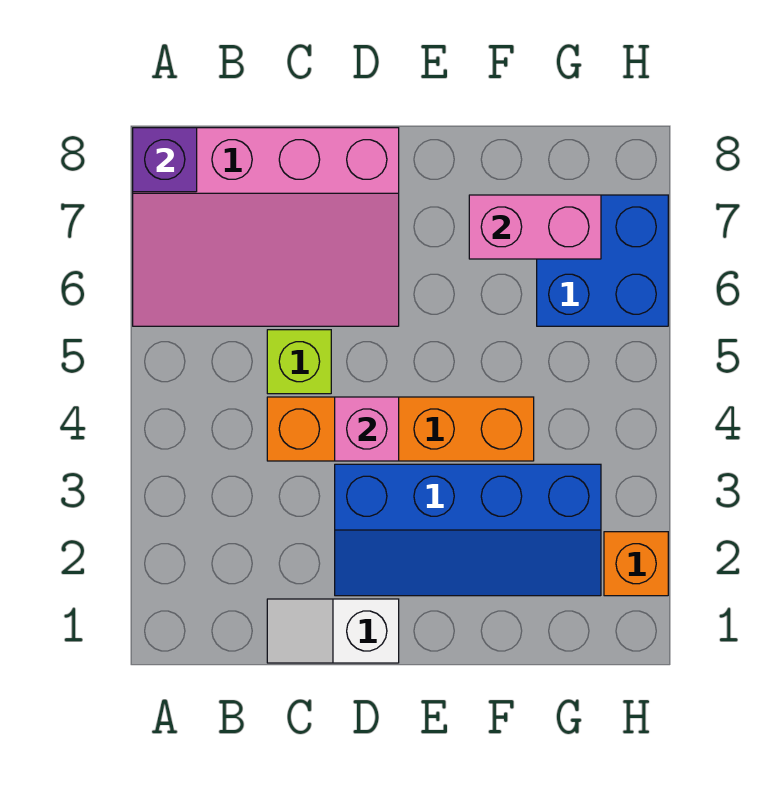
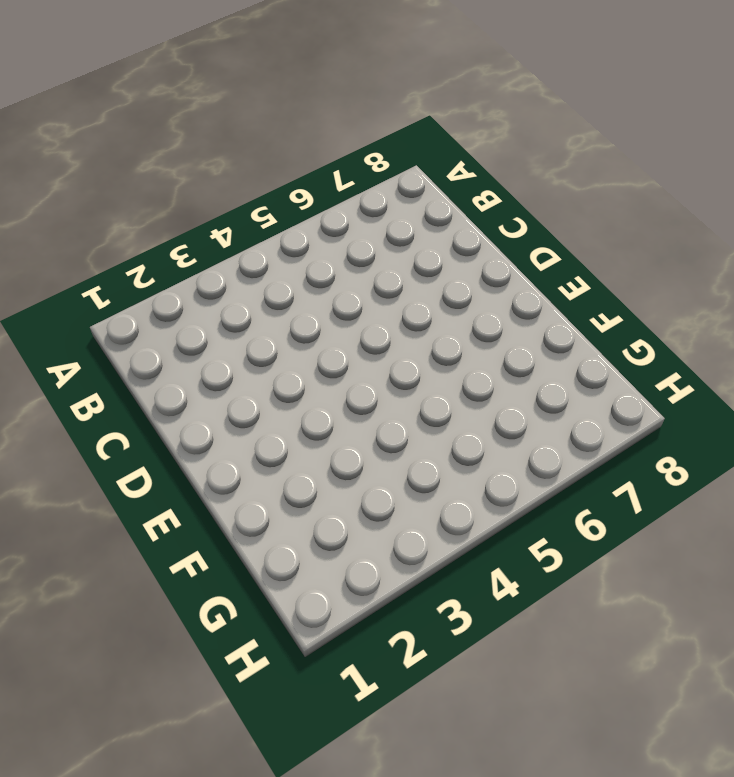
none -> pink 3x4 slope [133,128,399,326]
none -> white 1x2 slope [267,599,399,663]

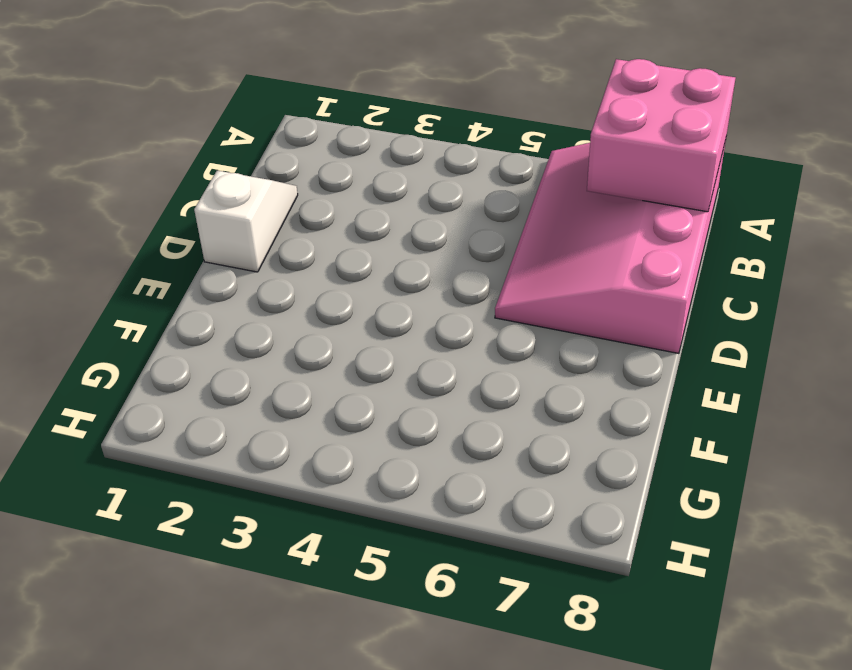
pink 2x2 brick [587,59,735,212] -> purple 1x1 brick [133,128,197,192]
none -> orange 1x4 brick [267,397,534,461]
none -> lime 1x1 brick [267,330,331,394]

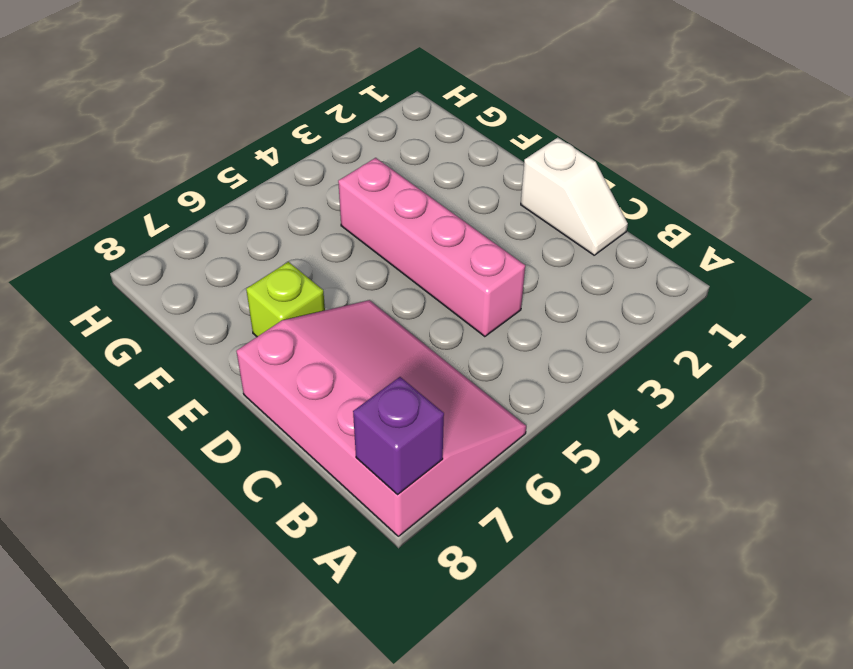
pink 1x4 brick [338,158,525,337] -> orange 1x4 brick [267,397,534,461]
lime 1x1 brick [246,262,325,337] -> lime 1x1 brick moved to [267,330,331,394]
none -> blue 2x4 slope [335,464,601,596]
none -> blue 2x2 brick [537,195,668,326]

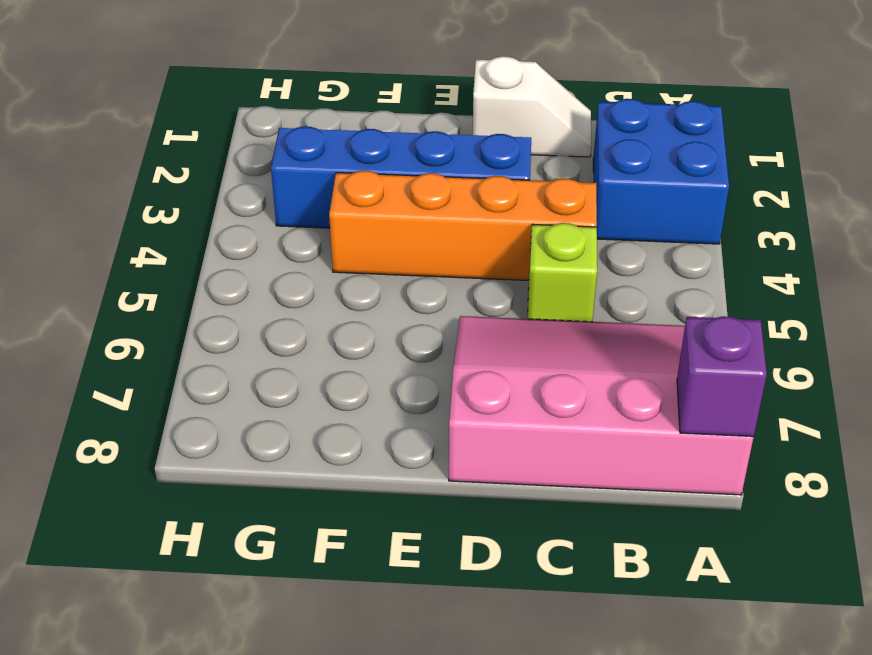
blue 2x2 brick [593,99,729,244] -> blue 2x2 brick moved to [537,195,668,326]
none -> orange 1x1 brick [604,532,668,596]
none -> pink 1x1 brick [335,397,399,461]

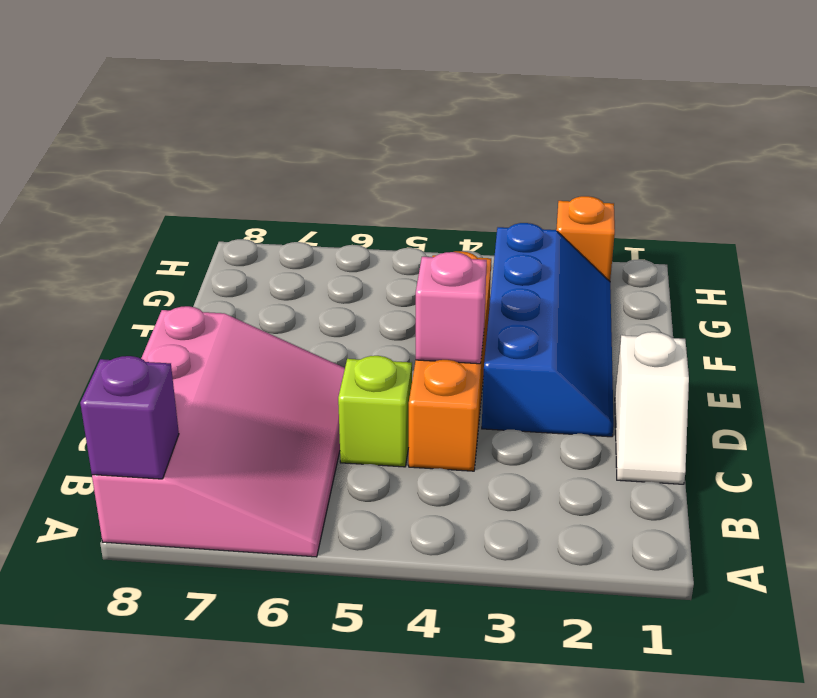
none -> blue 2x2 brick [537,195,668,326]
none -> pink 1x2 brick [469,195,601,259]

